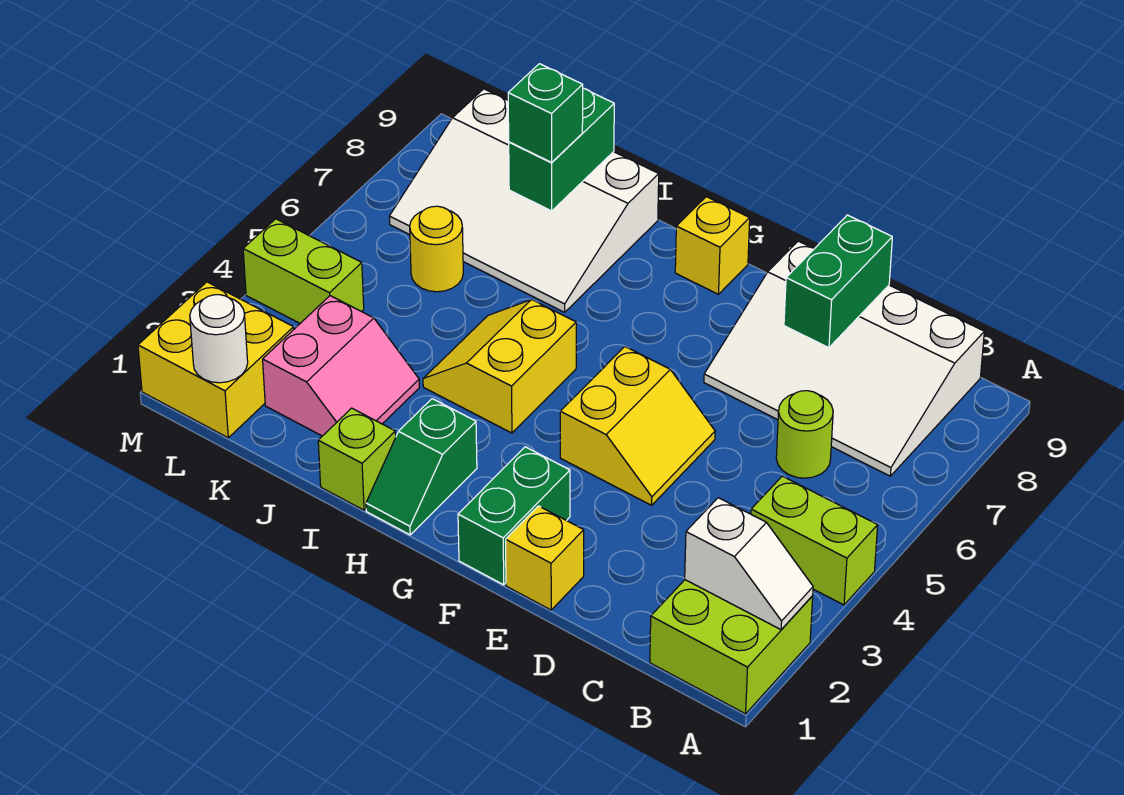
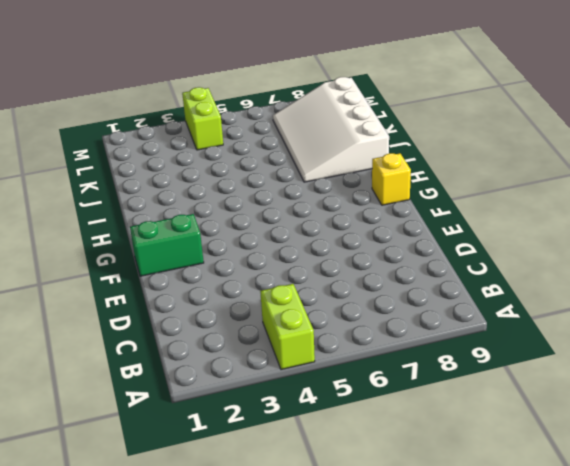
none -> lime 2x2 brick [650,580,813,714]
none -> white 3x4 slope [704,241,984,476]
none -> lime 1x1 round brick [776,391,833,478]

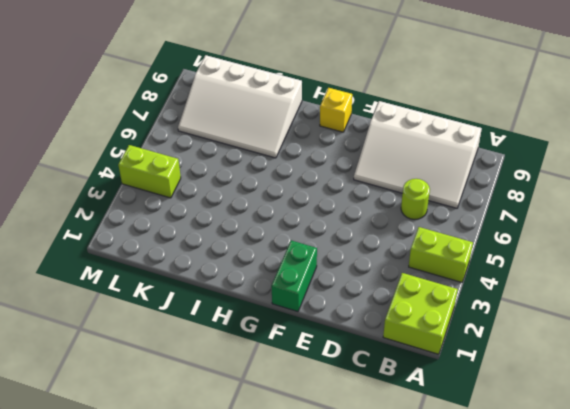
none -> yellow 1x1 brick [506,506,584,610]
none -> yellow 2x2 slope [560,347,715,505]
none -> green 1x2 slope [366,399,477,535]

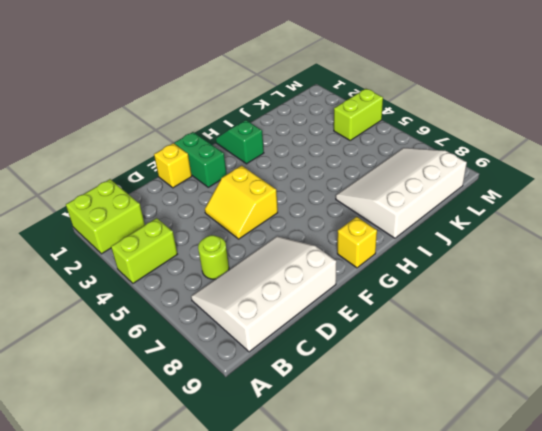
none -> yellow 2x2 slope [423,300,576,433]
none -> lime 1x1 brick [318,408,396,510]
none -> pink 2x2 slope [263,296,419,436]

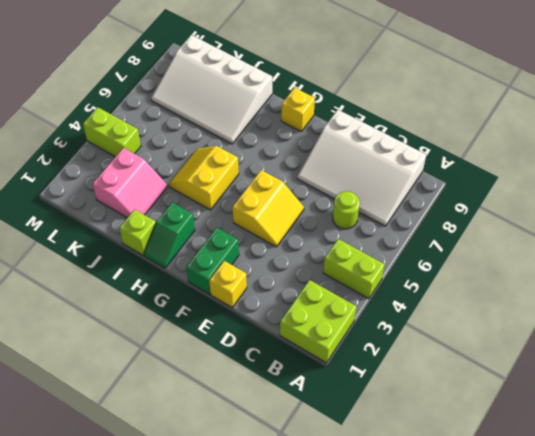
none -> yellow 1x1 round brick [410,206,463,292]
none -> yellow 2x2 brick [138,282,294,438]
none -> white 1x2 slope [685,498,813,630]

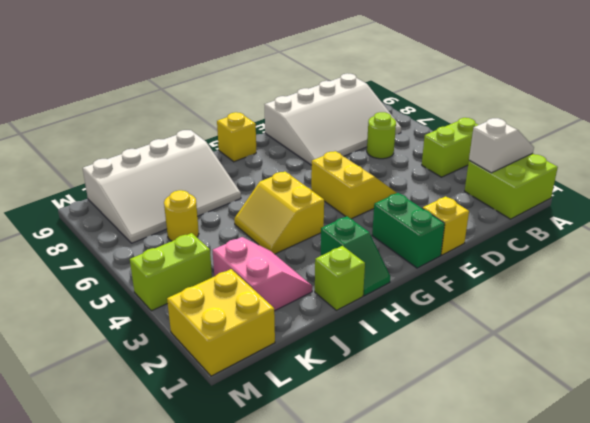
none -> green 1x2 brick [784,215,892,348]
none -> green 1x2 brick [509,88,614,211]
none -> white 1x1 round brick [190,295,248,383]

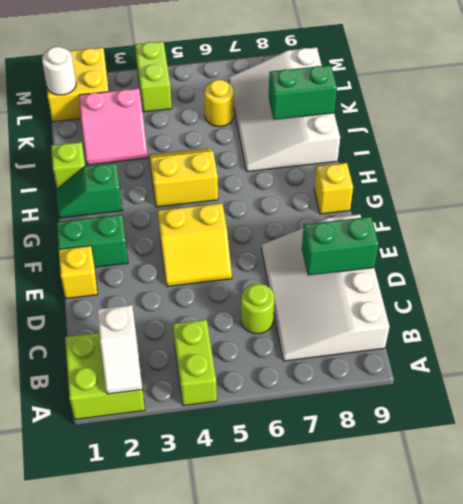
none -> green 1x1 brick [508,64,583,162]

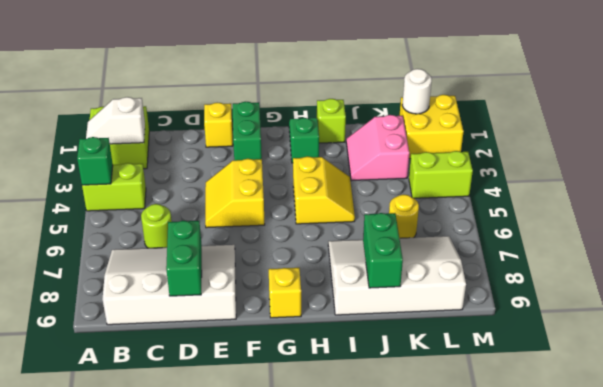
green 1x1 brick [77,137,113,185] -> green 1x1 brick moved to [508,64,583,162]

